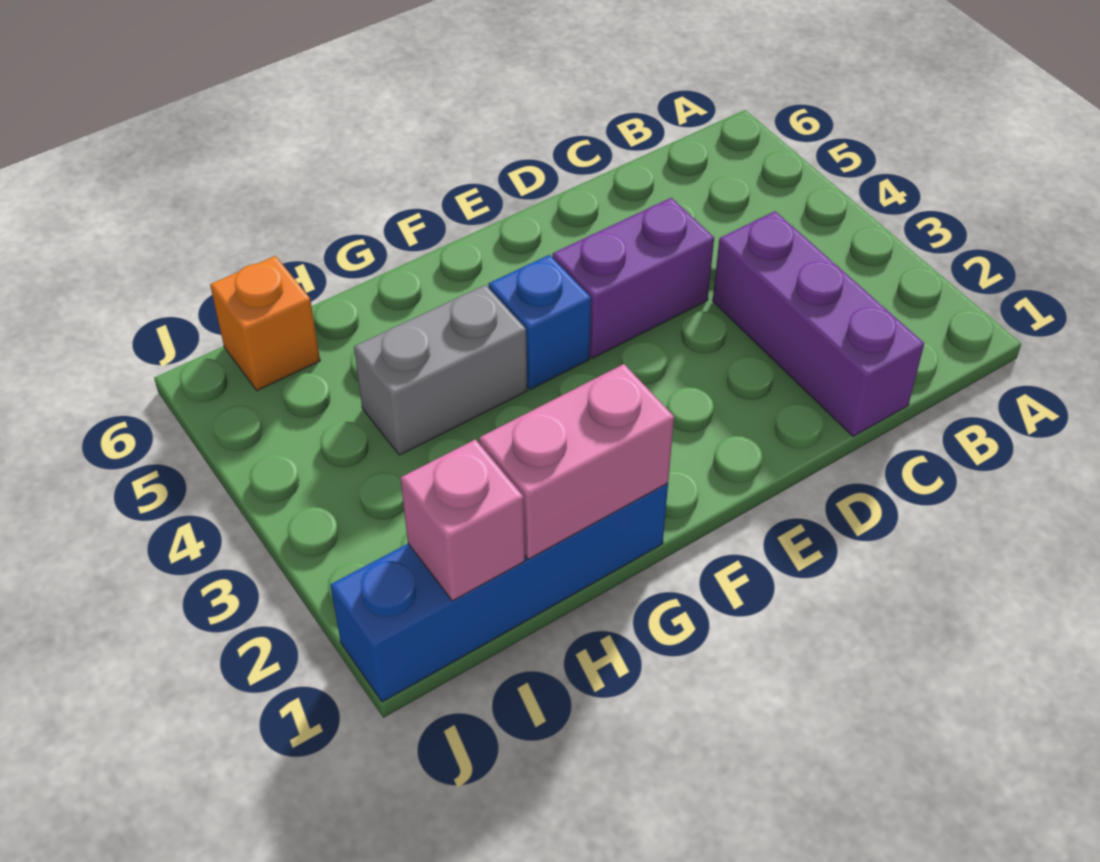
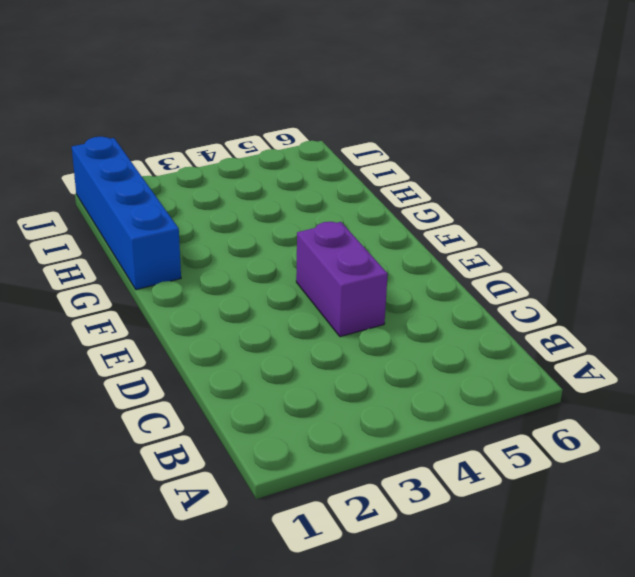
none -> purple 1x3 brick [713,211,924,437]
none -> blue 1x1 brick [489,255,591,390]

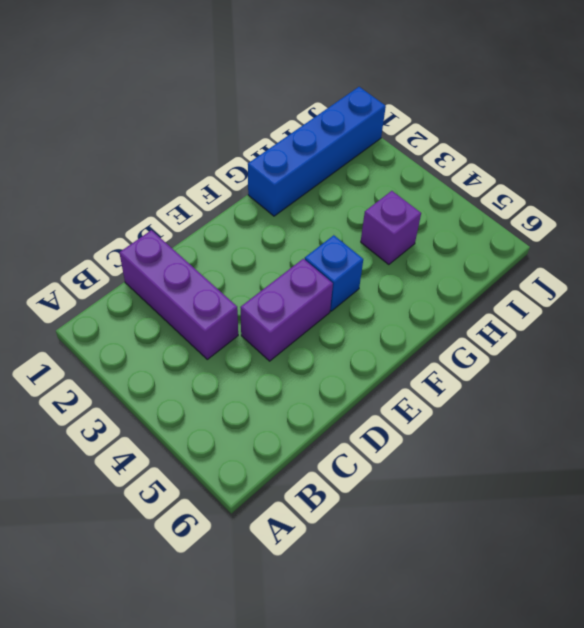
purple 1x1 brick [361,191,421,265] -> grey 1x2 brick [354,285,527,455]
none -> orange 1x1 brick [210,256,320,391]
none -> pink 1x2 brick [479,364,674,559]

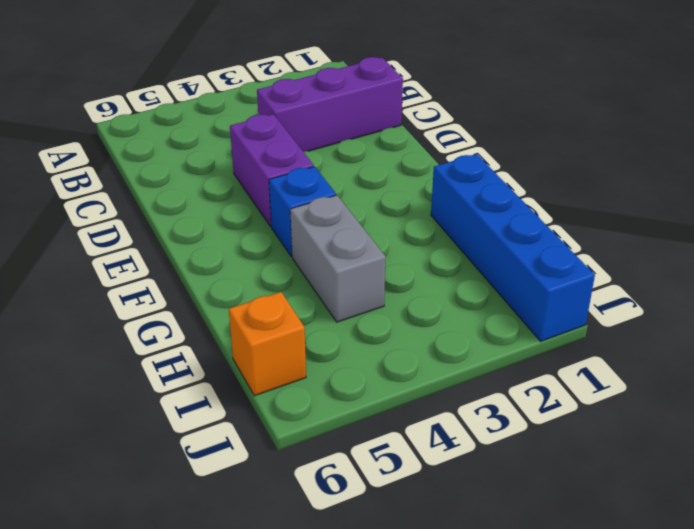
none -> pink 1x2 brick [479,364,674,559]
none -> pink 1x1 brick [401,439,525,601]

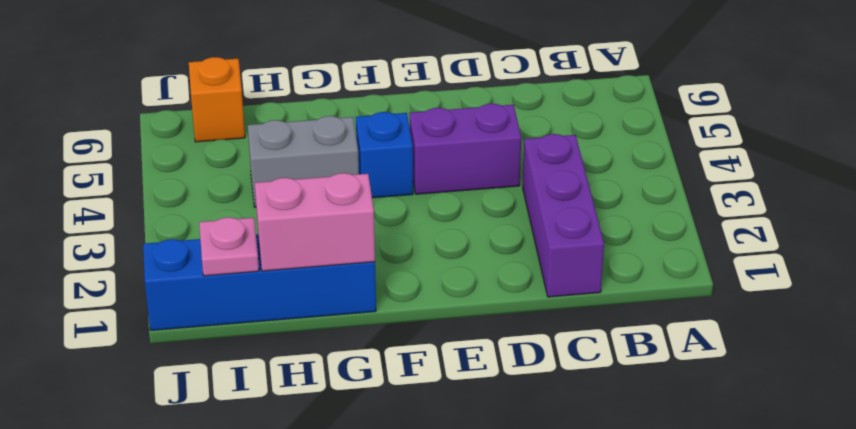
pink 1x1 plate [199,217,259,276] -> pink 1x1 brick [401,439,525,601]

